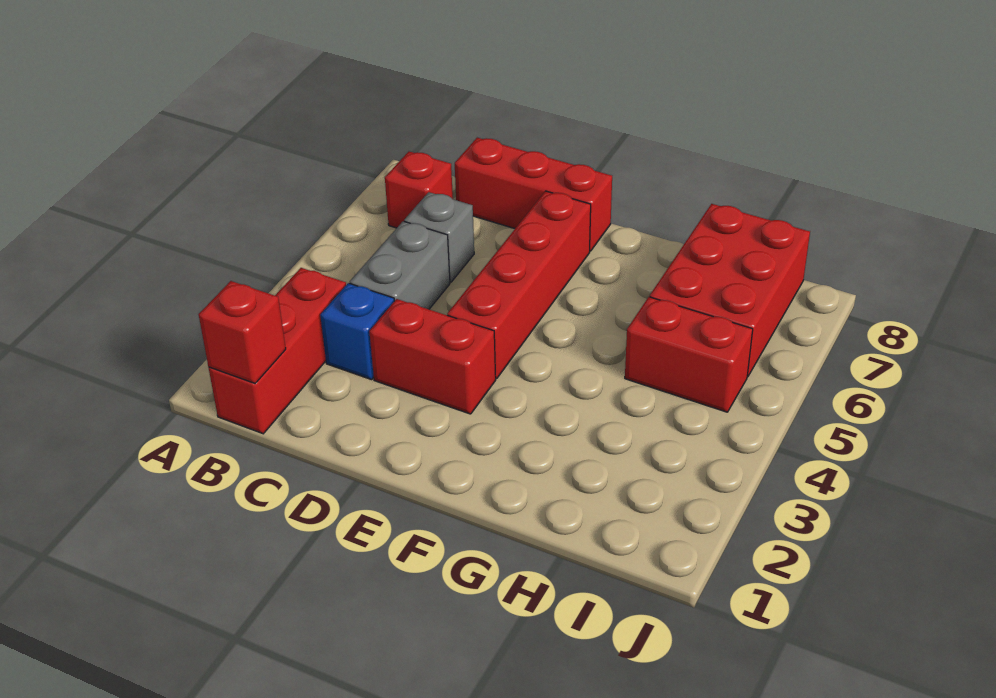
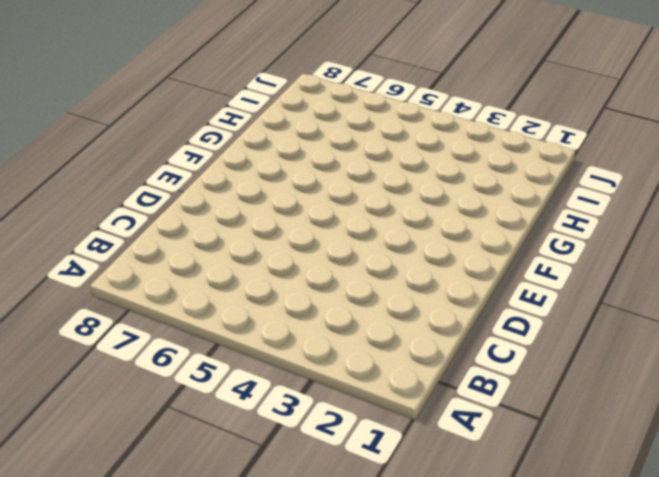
none -> red 1x3 brick [209,268,346,434]
none -> red 1x1 brick [385,151,453,228]

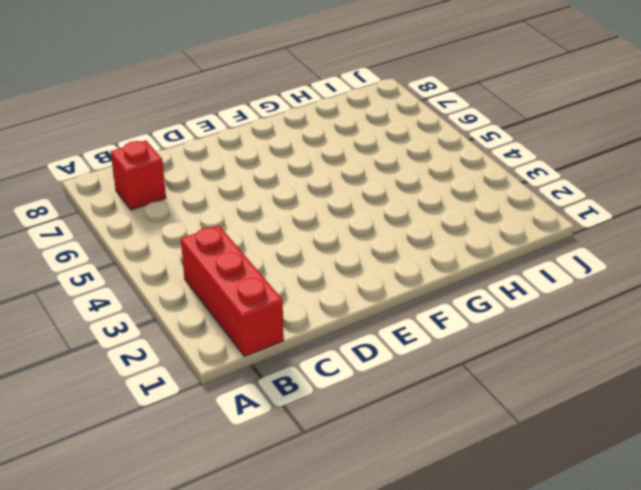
none -> blue 1x1 brick [320,283,394,380]
none -> grey 1x2 brick [350,221,450,309]

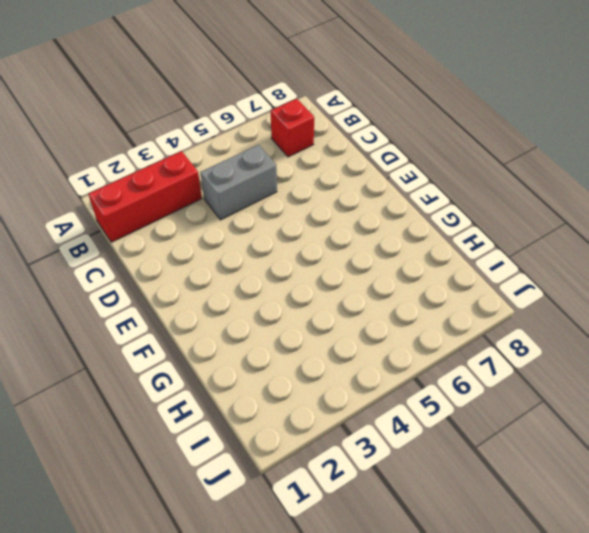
none -> blue 1x1 brick [320,283,394,380]
none -> grey 1x1 brick [404,192,474,282]

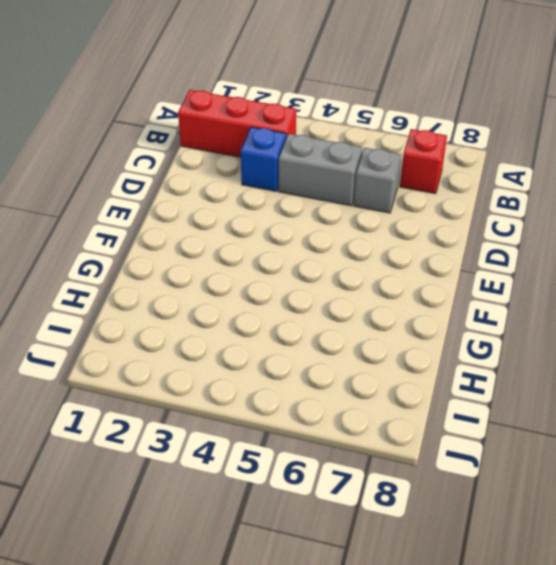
none -> red 1x3 brick [455,138,612,251]
none -> red 1x2 brick [369,299,496,414]

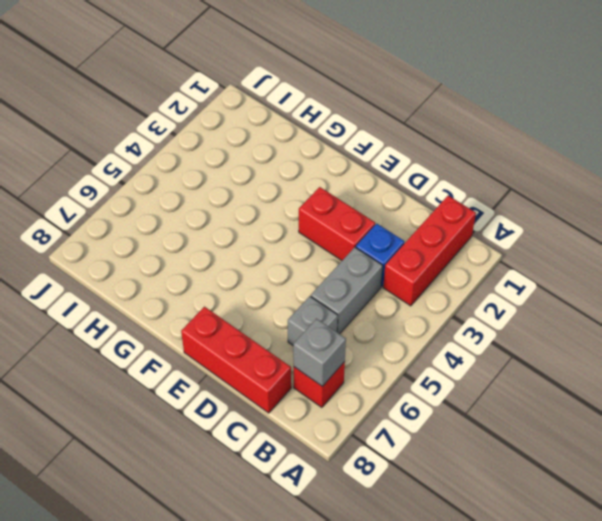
grey 1x1 brick [293,319,346,386] -> none
none -> red 1x4 brick [447,191,591,379]
none -> red 1x2 brick [625,297,753,412]

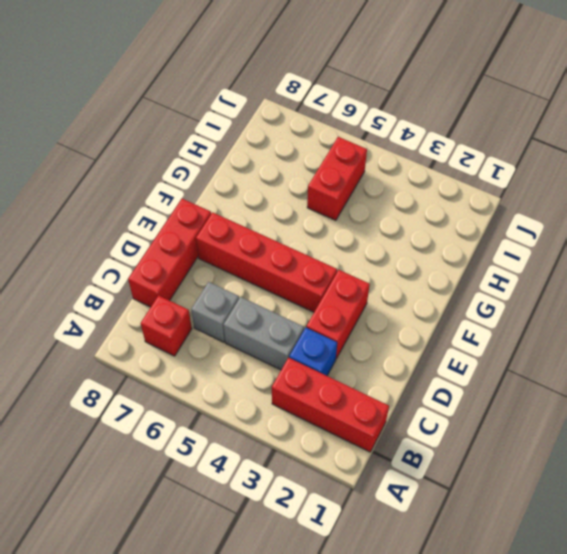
none -> red 2x3 brick [650,204,810,377]
none -> red 1x1 brick [199,281,286,383]

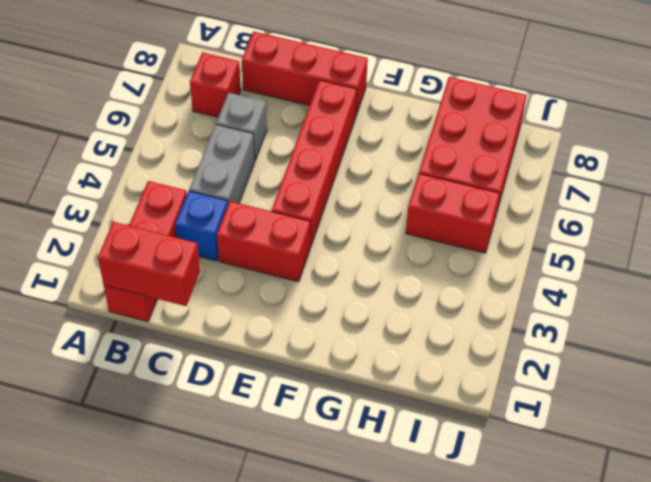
red 1x2 brick [98,222,200,306] -> red 1x1 brick [199,281,286,383]

